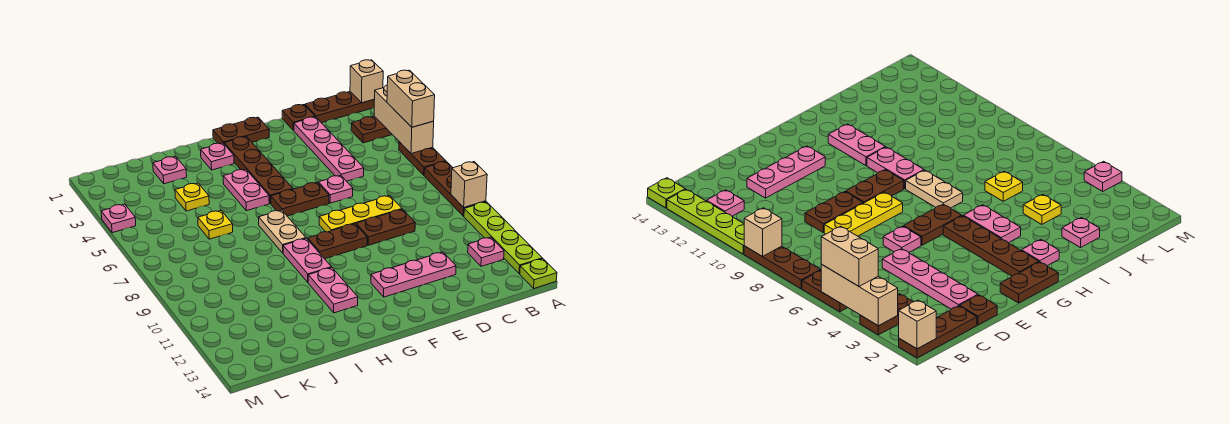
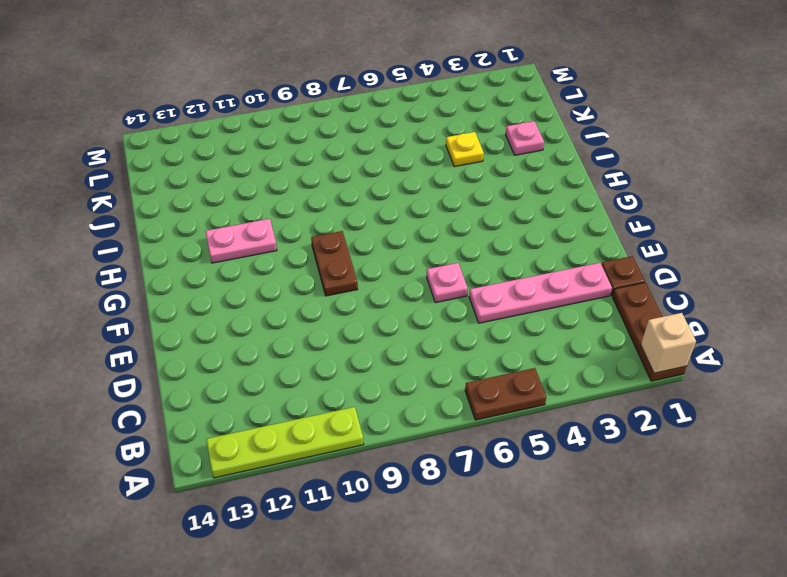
none -> brown 1x2 plate [351,116,392,143]
none -> brown 1x3 plate [424,161,486,216]
none -> lime 1x1 plate [520,259,557,288]
none -> pink 1x1 plate [468,237,504,266]

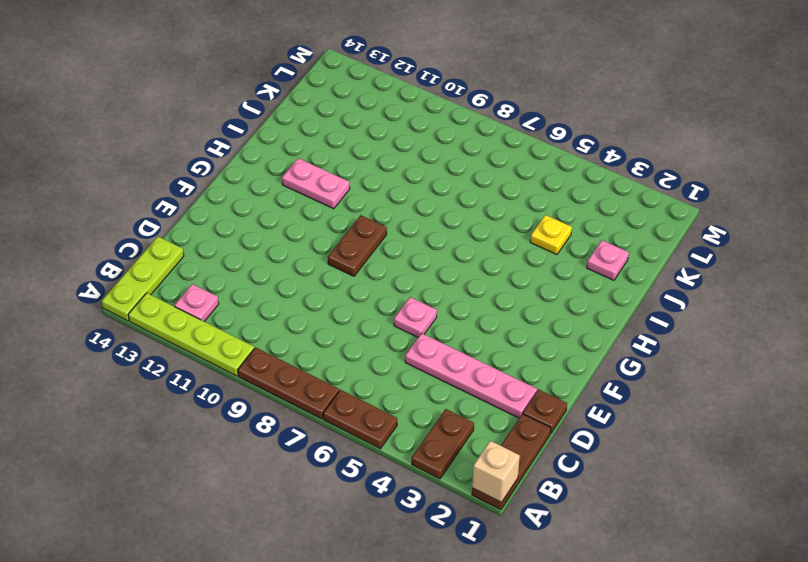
lime 1x3 plate [102,237,184,321] -> lime 1x1 plate [520,259,557,288]
none -> yellow 1x3 plate [319,196,402,232]
none -> brown 1x2 plate [356,209,415,245]
none -> pink 1x3 plate [371,252,456,297]
none -> brown 1x2 plate [213,117,269,144]

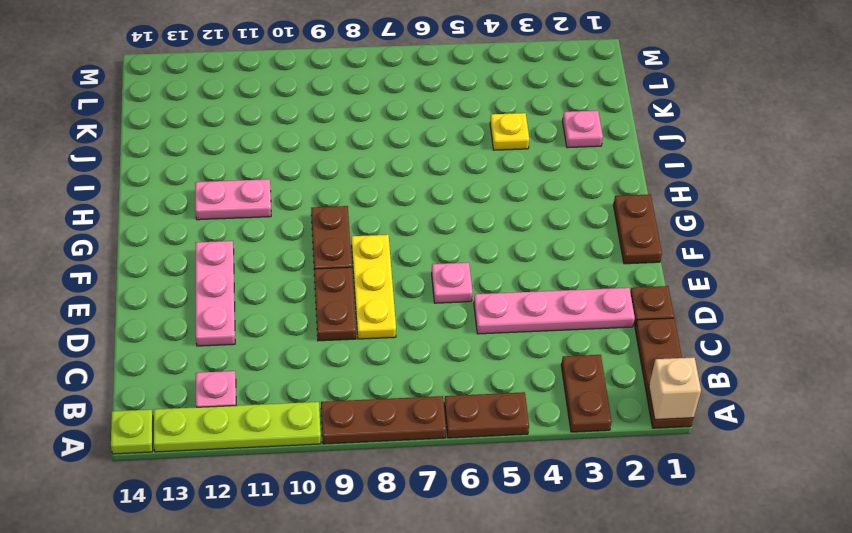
none -> brown 1x2 plate [271,182,329,216]
none -> brown 1x4 plate [224,136,293,204]
none -> pink 1x1 plate [201,143,234,170]
none -> pink 1x2 plate [223,169,269,211]

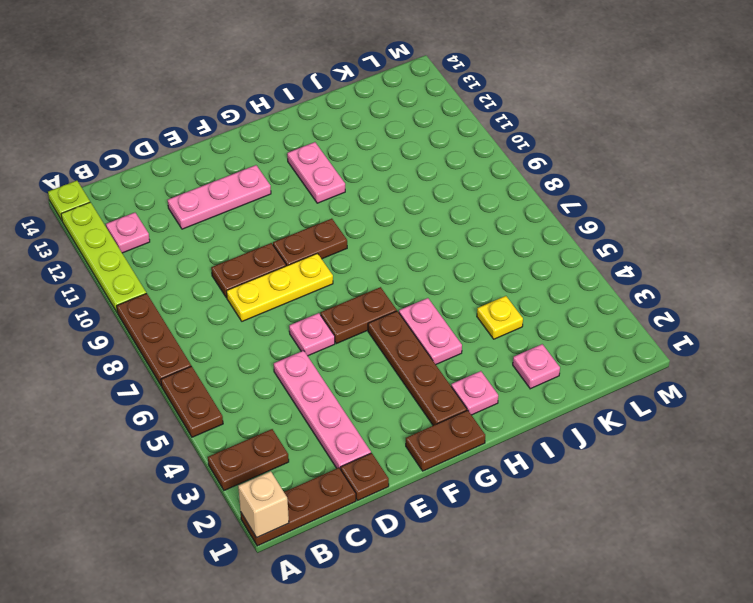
none -> tan 1x2 plate [259,210,306,253]
none -> pink 1x2 plate [283,238,331,282]
none -> yellow 1x1 plate [198,211,233,239]
none -> pink 1x1 plate [101,204,136,233]

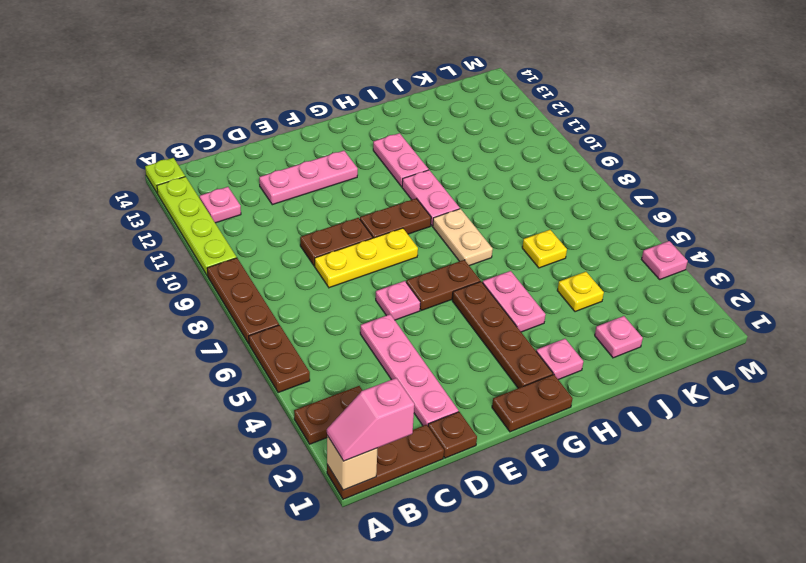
pink 1x2 slope [327,378,414,461] -> none
none -> tan 1x3 brick [374,85,434,154]
none -> tan 1x1 brick [451,162,487,207]
none -> tan 1x2 brick [387,70,435,127]

